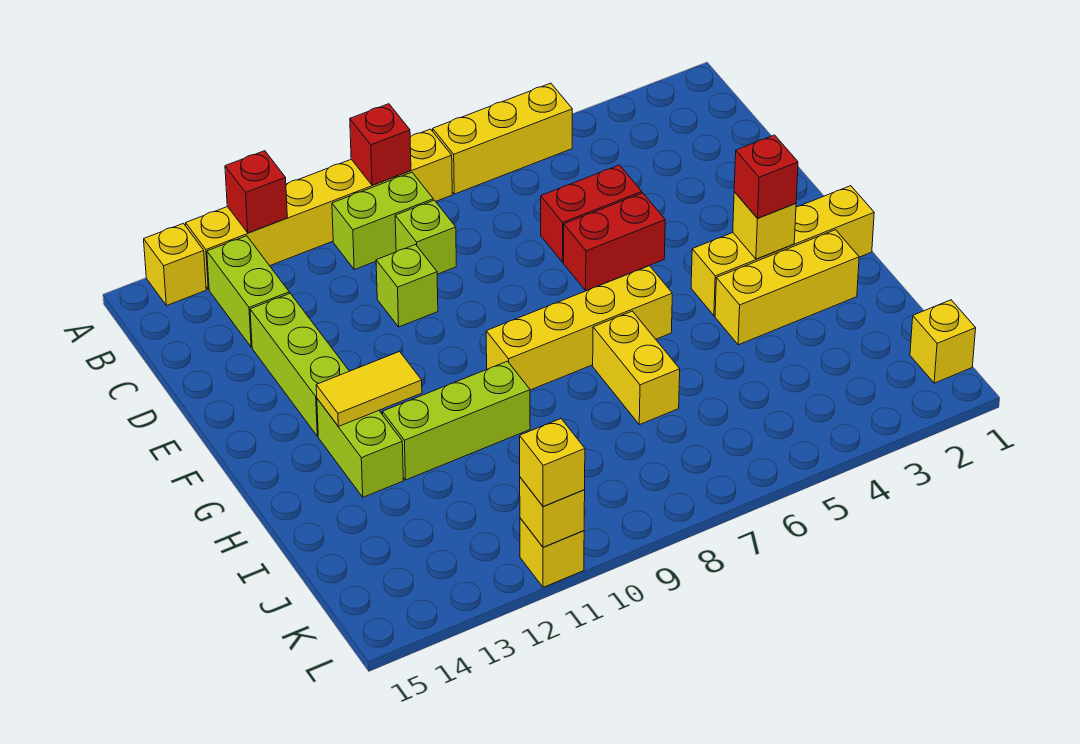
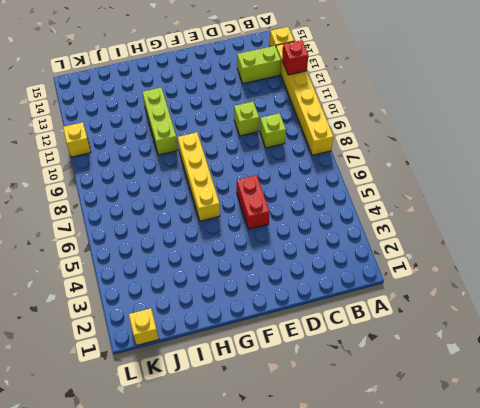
none -> yellow 1x3 brick [433,83,572,194]
none -> lime 1x2 brick [332,172,433,270]
none -> red 1x2 brick [541,165,642,262]

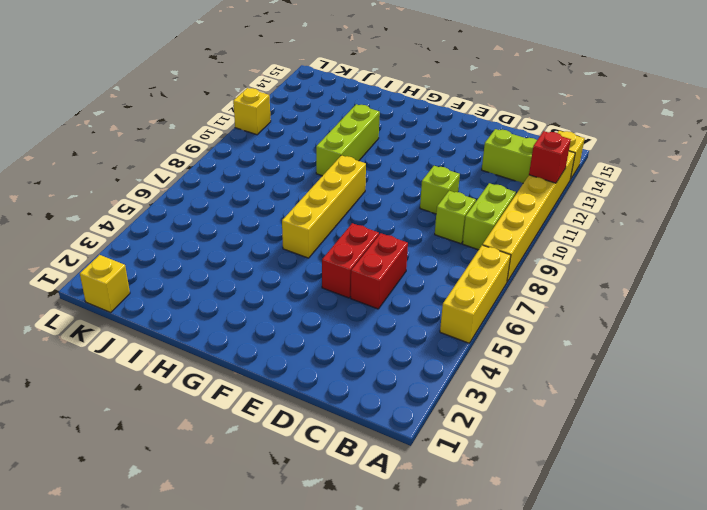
none -> lime 1x3 brick [250,293,349,436]
none -> yellow 1x4 brick [691,186,874,316]
none -> lime 1x2 brick [317,399,403,497]

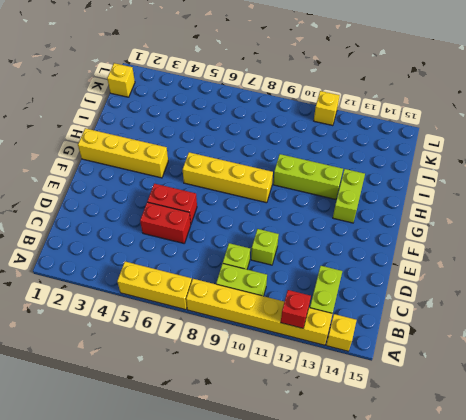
none -> lime 1x3 brick [250,293,349,436]
none -> yellow 1x3 brick [715,230,859,345]
none -> yellow 1x2 brick [593,311,680,425]

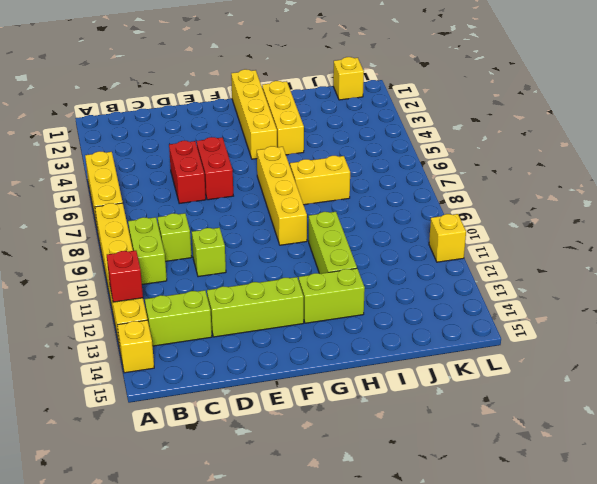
none -> red 1x1 brick [350,104,411,185]
none -> yellow 1x1 brick [733,192,796,259]
none -> yellow 1x2 tile [316,352,422,426]

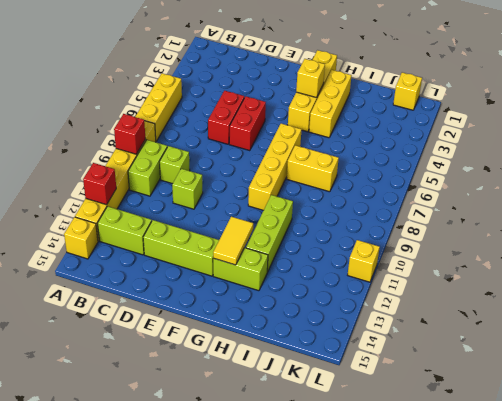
none -> yellow 1x1 brick [520,477,585,547]
none -> red 1x1 brick [734,135,798,218]
none -> yellow 1x1 brick [520,419,585,506]

